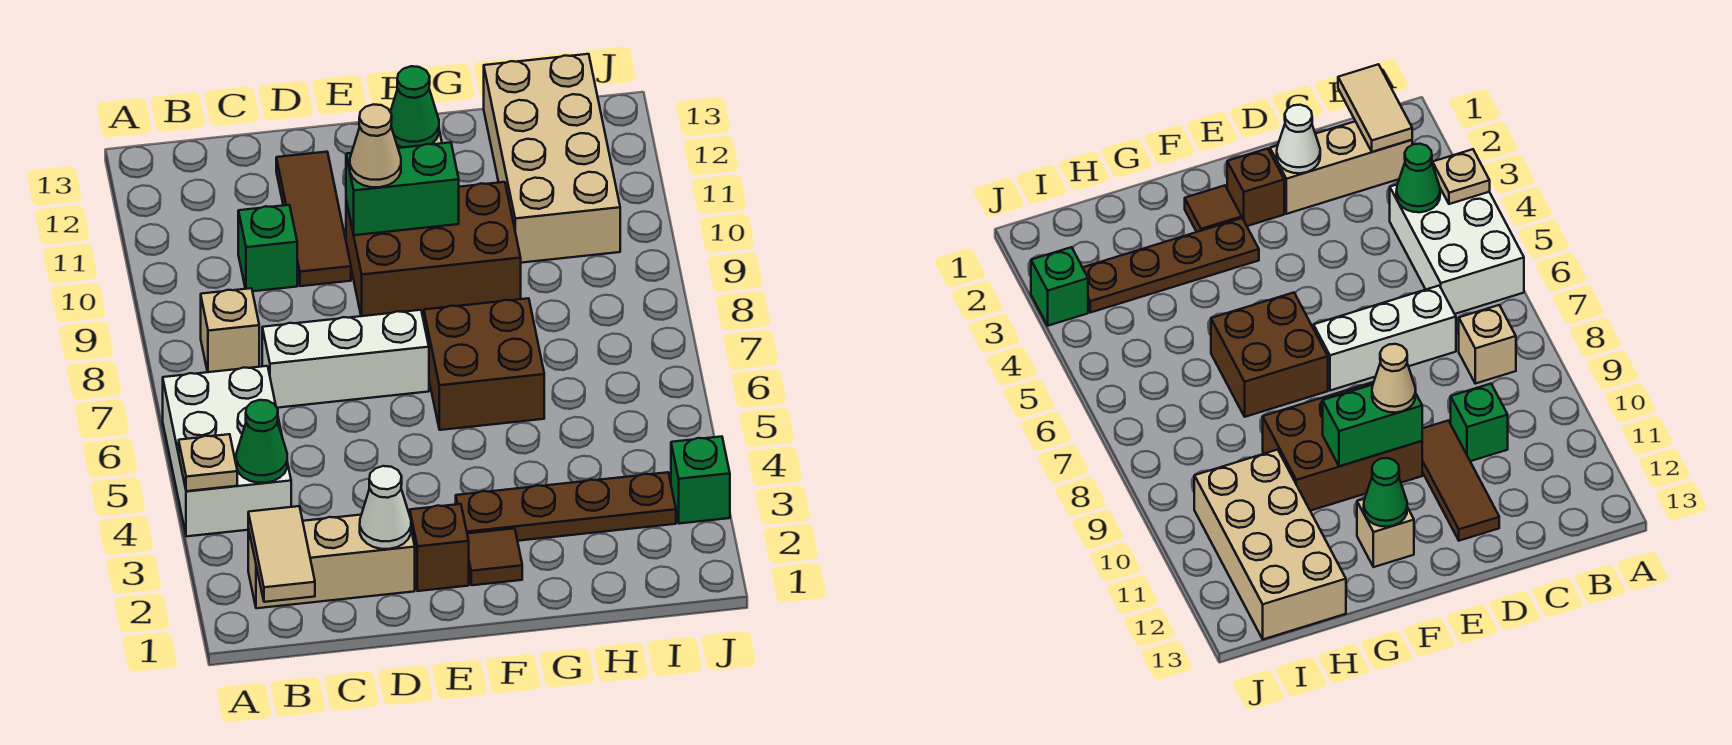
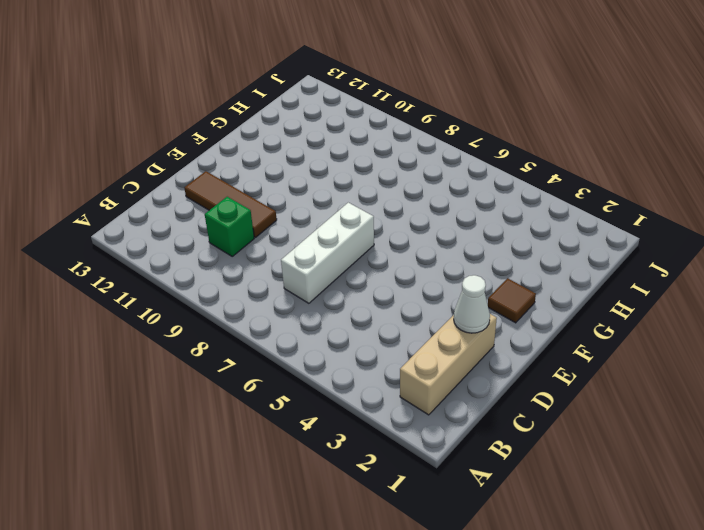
none -> white 2x3 brick [163,366,291,536]
none -> tan 1x1 brick [201,288,259,372]
none -> brown 1x1 brick [410,504,469,591]

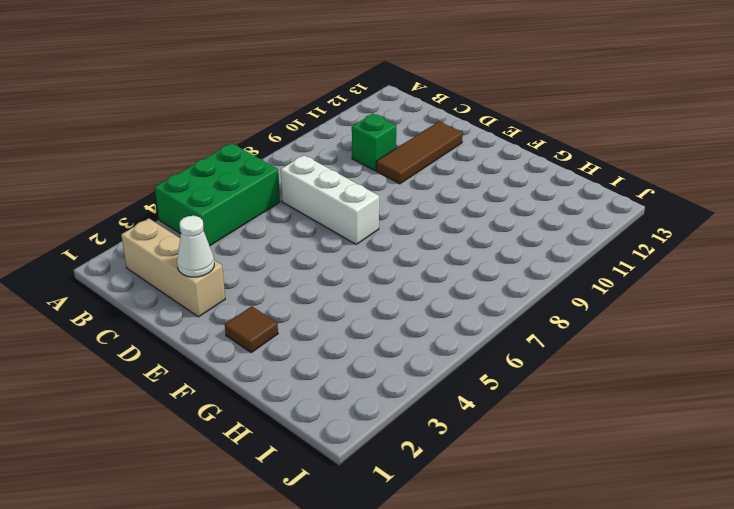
green 2x3 brick [155,143,280,246] -> white 2x3 brick [163,366,291,536]
none -> tan 1x1 brick [201,288,259,372]
none -> brown 1x1 brick [410,504,469,591]
none -> brown 2x3 brick [346,182,521,316]

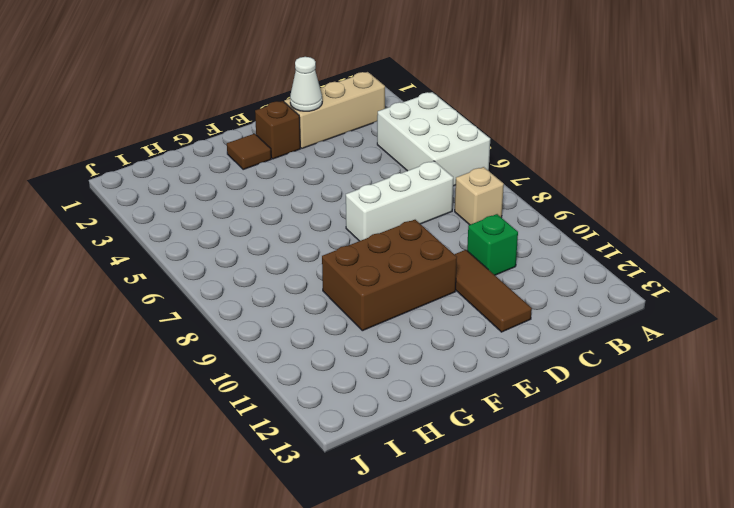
none -> brown 1x4 plate [456,472,676,541]
none -> brown 2x2 brick [424,298,544,430]
none -> tan 1x1 brick [1357,499,1414,567]

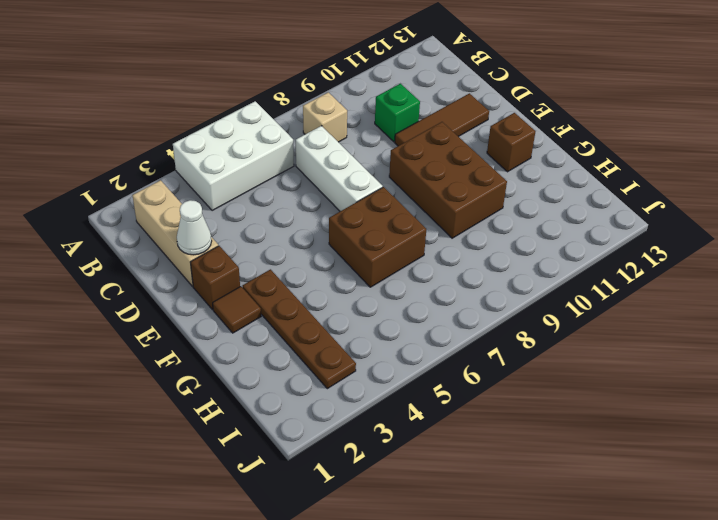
brown 1x1 brick [487,113,535,172] -> tan 1x1 brick [1357,499,1414,567]
none -> tan 2x4 brick [484,54,620,263]
none -> green 1x1 brick [671,437,730,524]
none -> tan 1x1 plate [179,434,237,491]

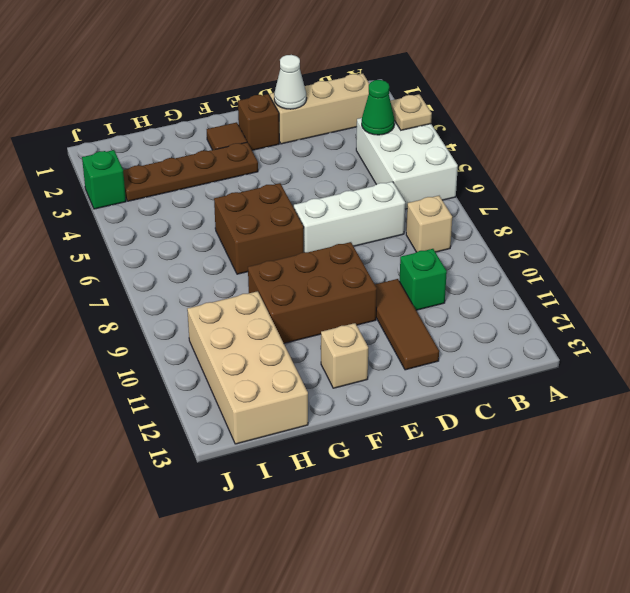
none -> tan 1x2 tile [248,506,315,602]
none -> green 1x2 brick [346,142,459,235]
none -> green 1x1 cone [391,66,439,148]

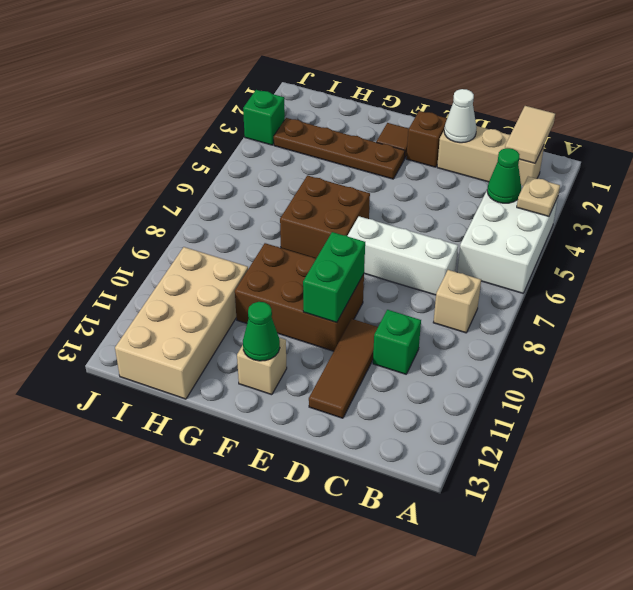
green 1x2 brick [303,232,365,323] -> green 1x2 brick turned to [346,142,459,235]
none -> tan 1x1 cone [350,104,401,187]

